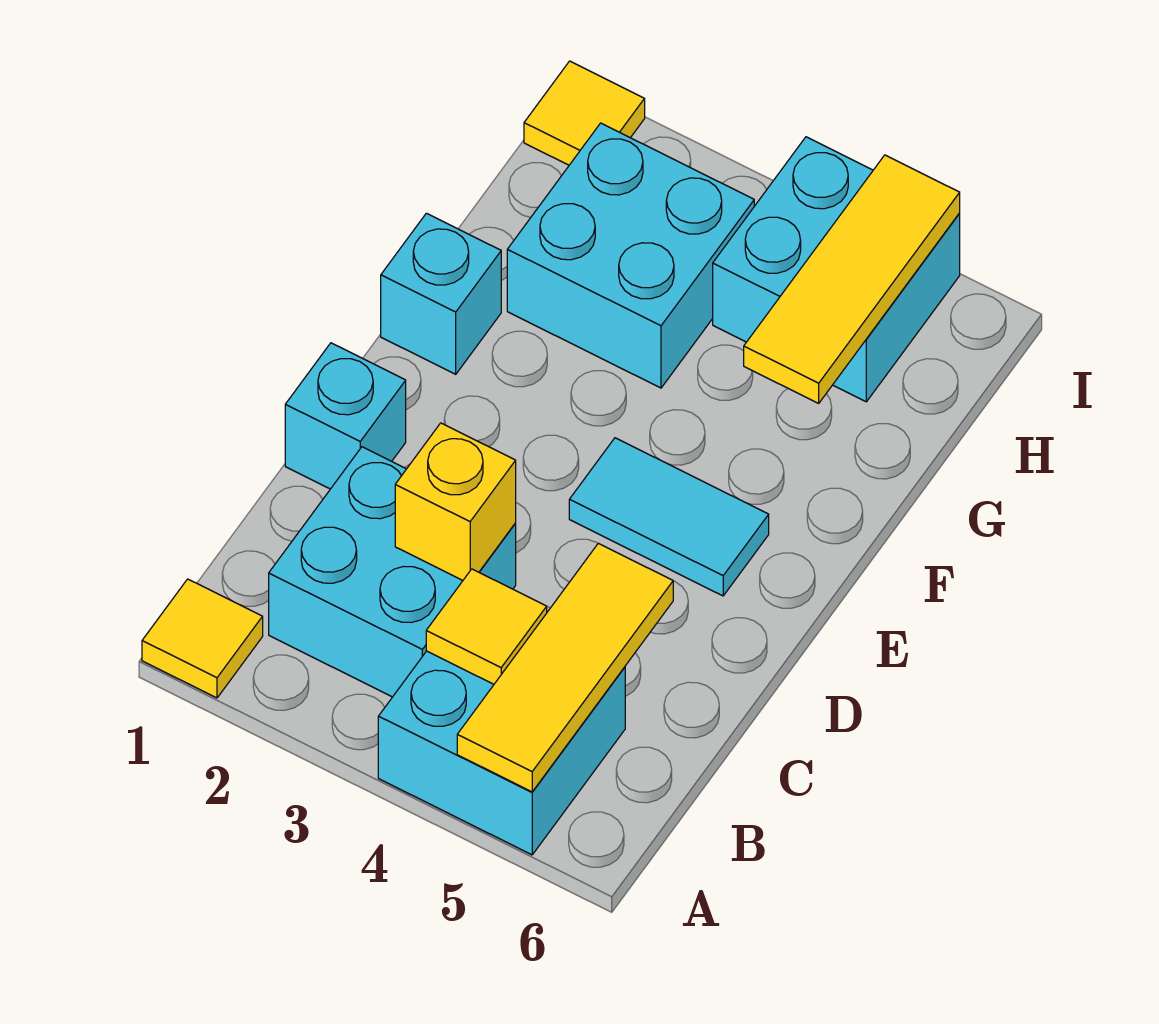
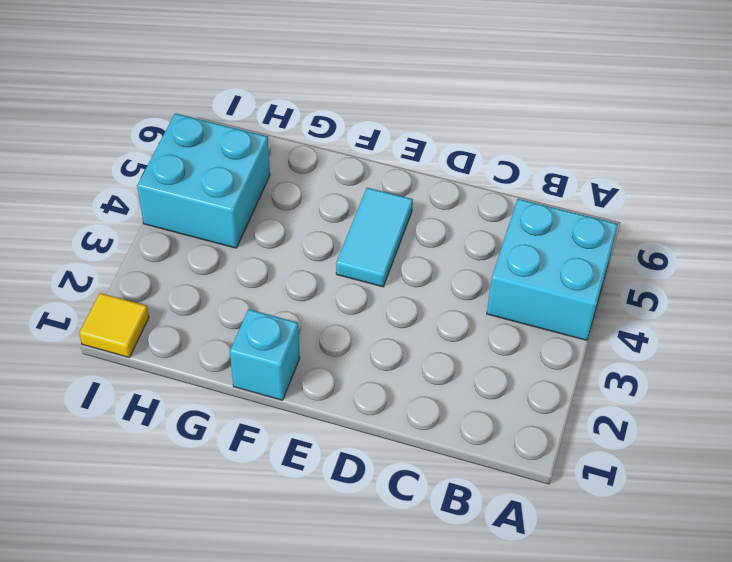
none -> yellow 1x1 tile [142,579,263,698]
none -> cyan 2x2 brick [269,447,516,697]
none -> cyan 1x1 brick [285,343,406,489]

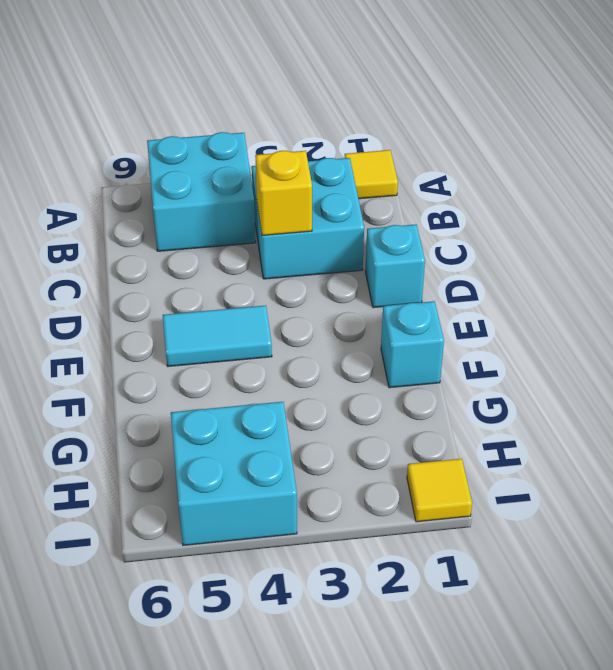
none -> cyan 2x2 brick [507,123,754,388]
none -> yellow 1x3 tile [457,543,673,792]
none -> yellow 1x1 tile [426,569,547,684]

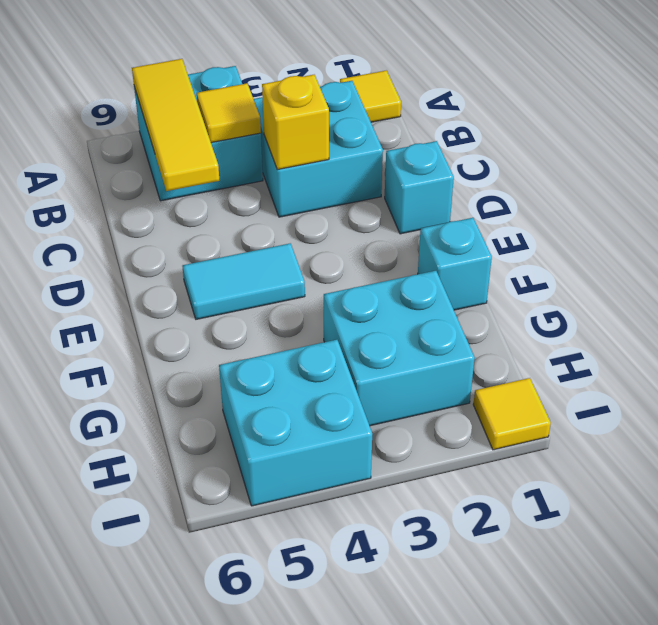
none -> yellow 1x3 tile [744,155,960,403]

